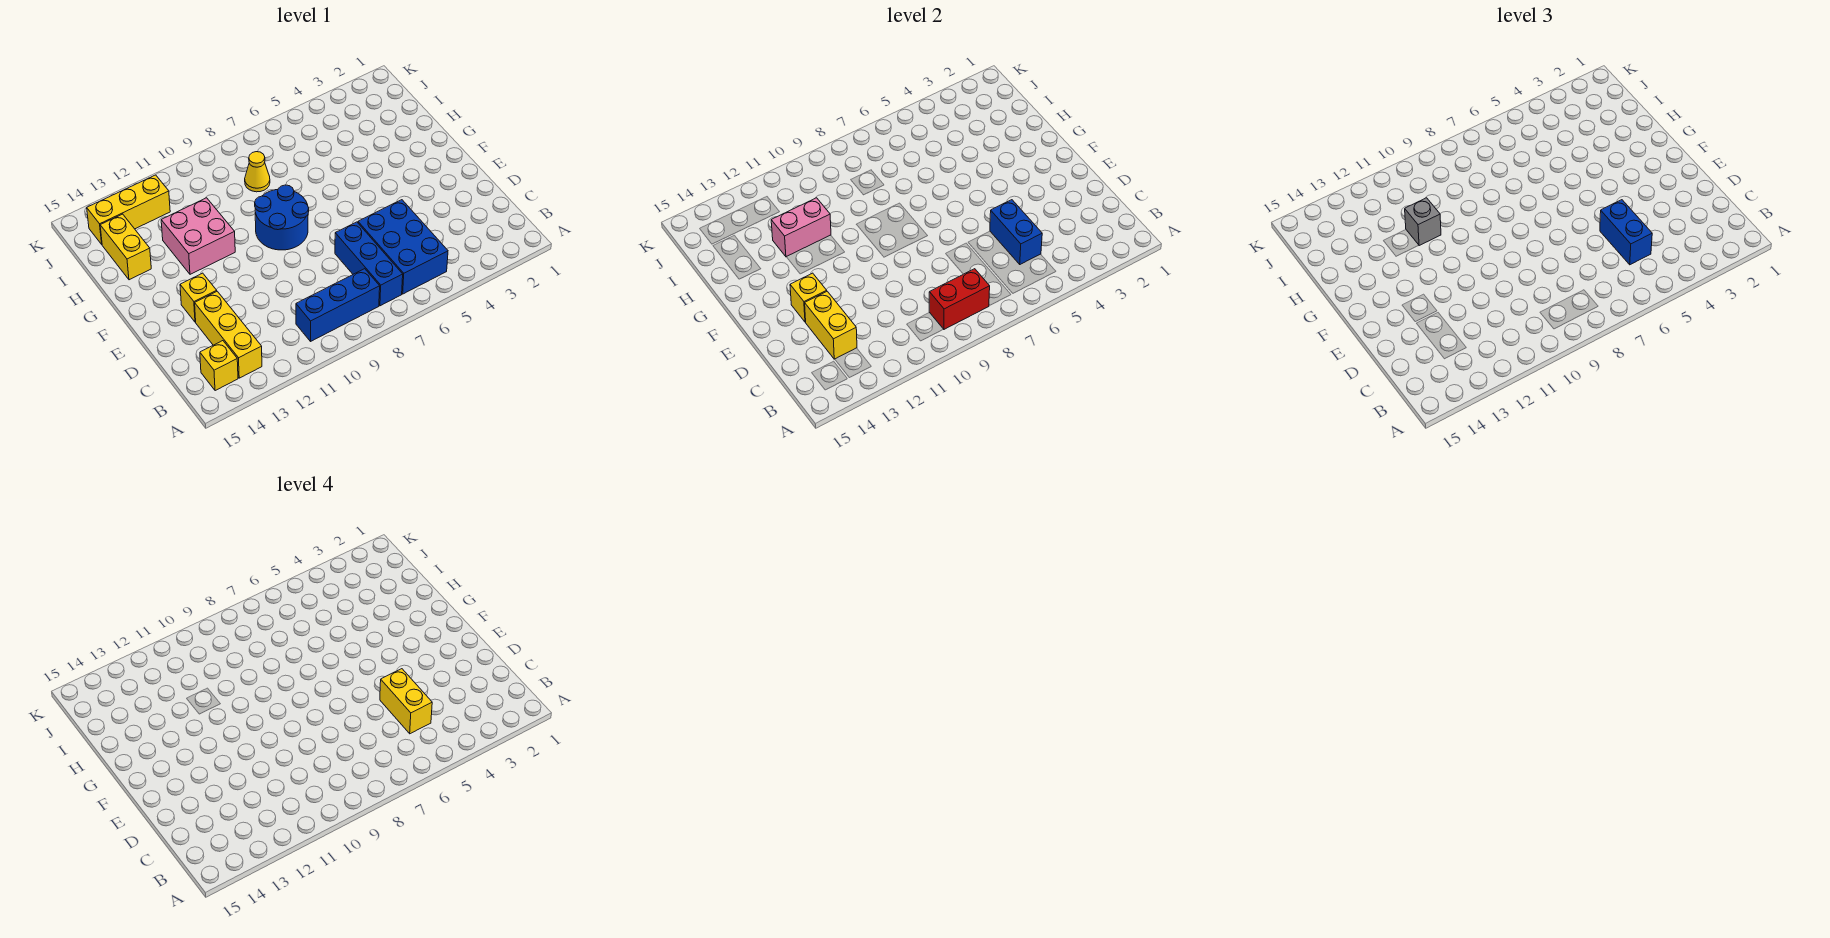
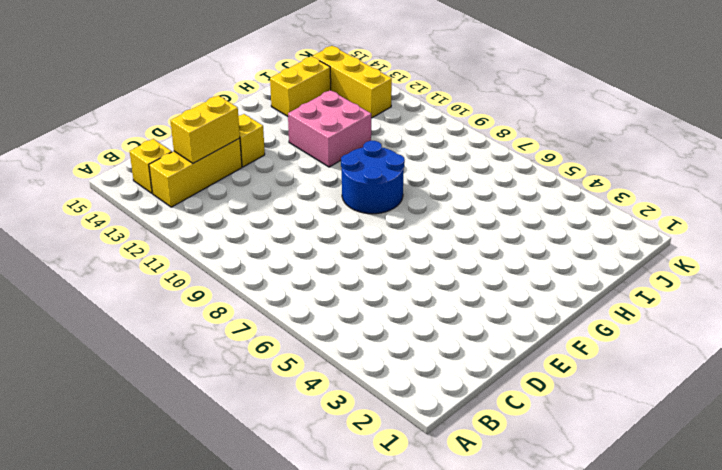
none -> blue 2x3 brick [358,200,448,294]
none -> blue 1x3 brick [335,222,403,306]
none -> blue 1x3 brick [296,269,380,341]

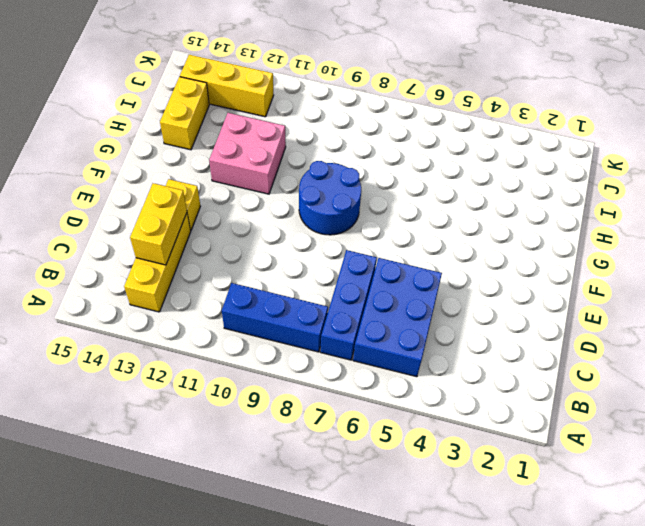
none -> yellow 1x1 brick [200,341,238,391]
none -> yellow 1x1 cone [245,152,270,192]
none -> red 1x2 brick [929,269,990,329]

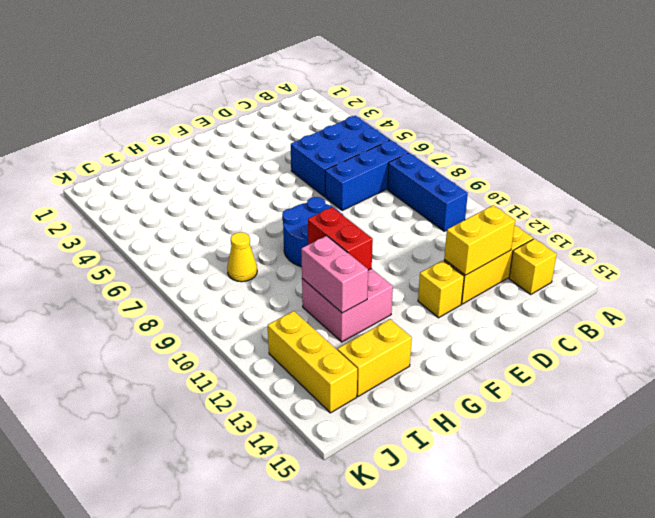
red 1x2 brick [308,207,373,270] -> red 1x2 brick moved to [929,269,990,329]
none -> blue 1x2 brick [990,200,1042,264]
none -> yellow 1x1 brick [790,273,827,322]
none -> blue 1x2 brick [1600,200,1652,265]

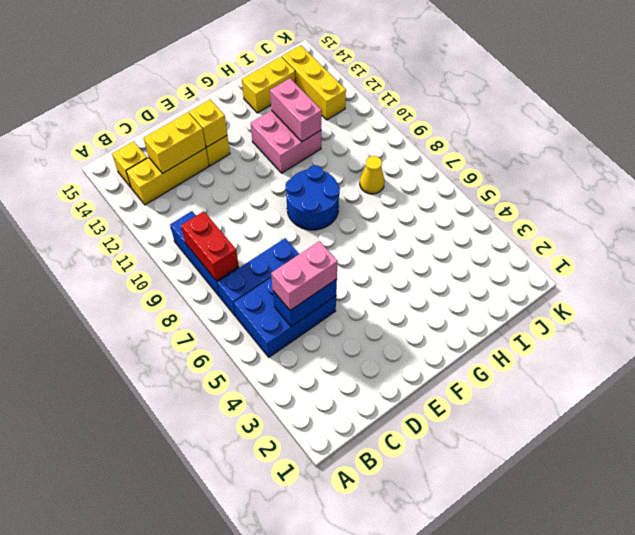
pink 1x2 brick [271,241,338,310] -> blue 1x2 brick [1600,200,1652,265]
none -> grey 1x1 brick [1405,198,1441,246]
none -> yellow 1x2 brick [380,669,432,734]

